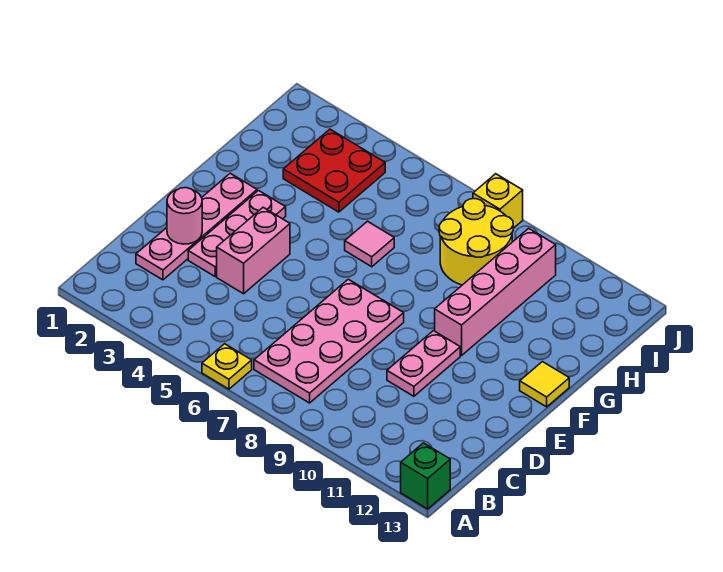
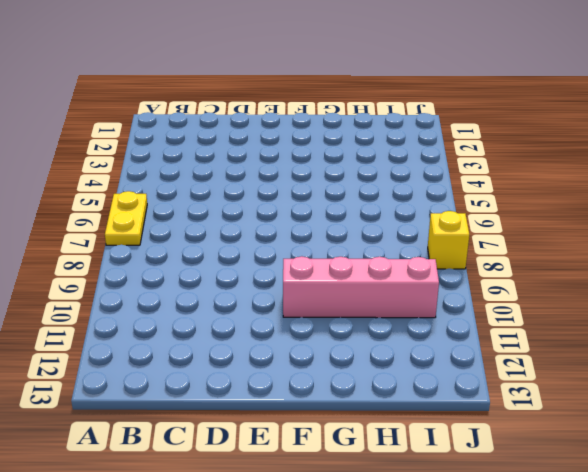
yellow 1x2 plate [105,191,147,245] -> yellow 1x1 plate [202,344,252,389]
none -> green 1x1 brick [401,443,450,509]
none -> pink 2x4 plate [254,279,404,403]
none -> pink 1x4 plate [136,173,257,280]

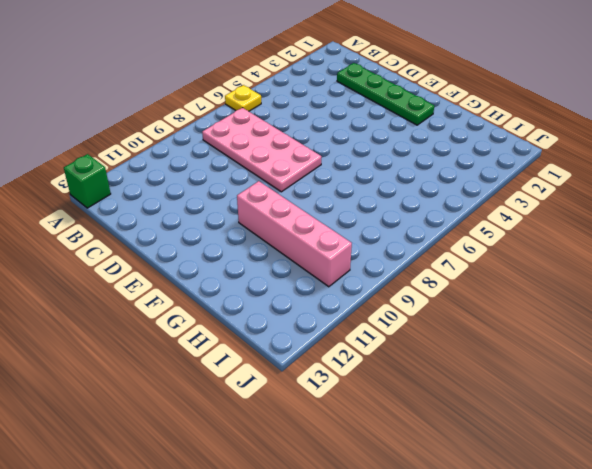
green 1x4 plate [337,63,434,125] -> pink 1x4 plate [136,173,257,280]
none -> pink 1x3 plate [188,191,286,276]
none -> pink 1x2 brick [217,207,290,294]
none -> pink 1x2 plate [387,331,460,396]

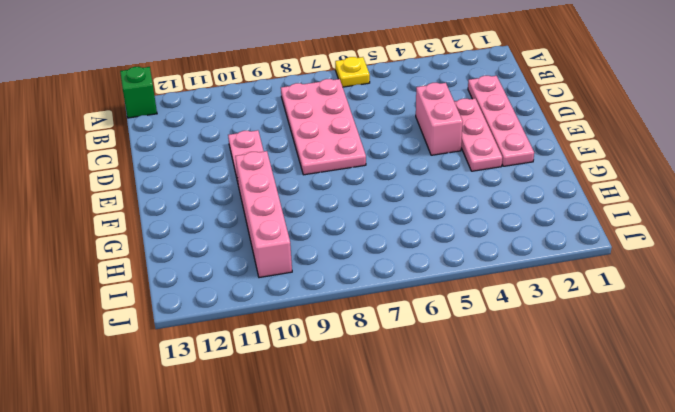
none -> yellow 1x1 tile [520,362,569,407]
none -> pink 1x1 tile [345,221,394,267]
none -> red 2x2 plate [283,129,385,212]

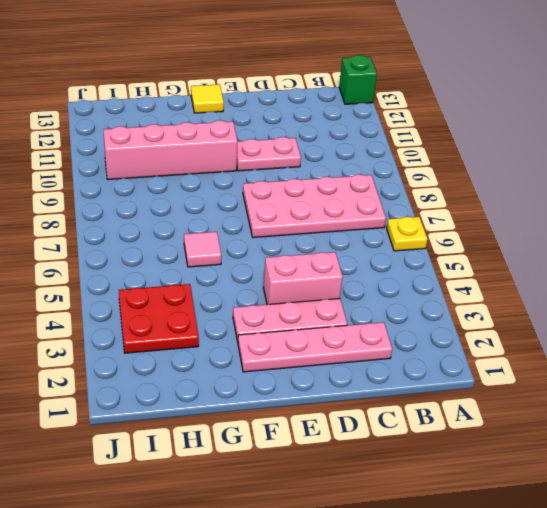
none -> yellow 2x2 round brick [439,199,513,285]
none -> yellow 1x1 brick [473,174,523,228]
none -> pink 1x1 round brick [167,188,202,244]

